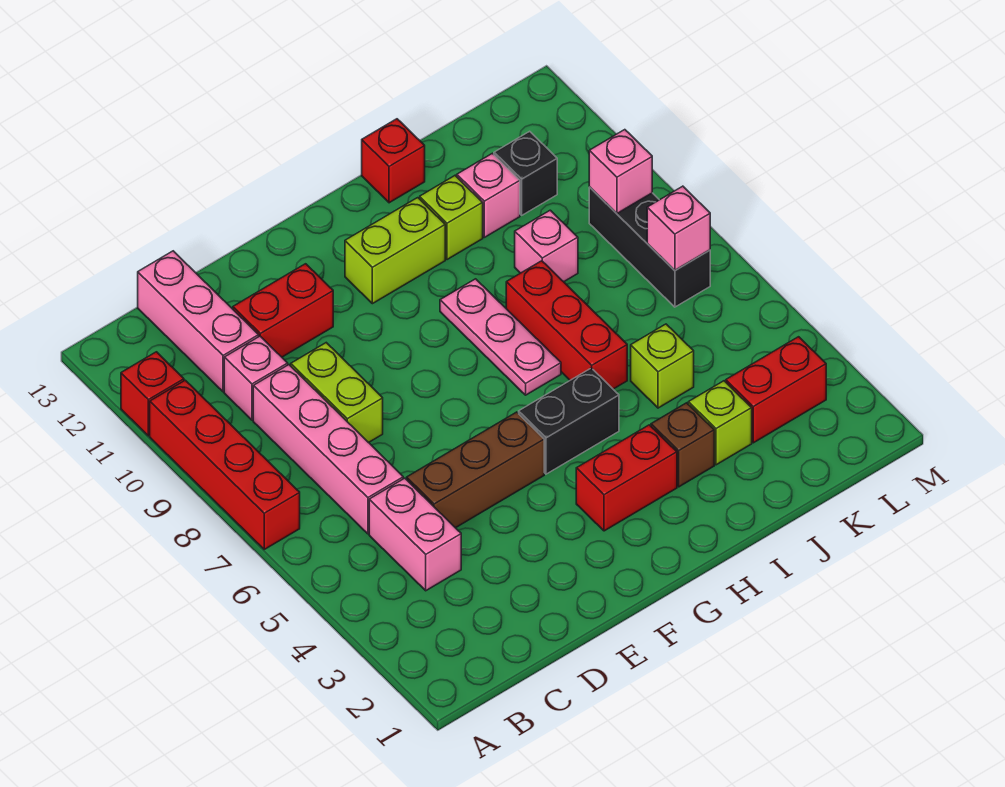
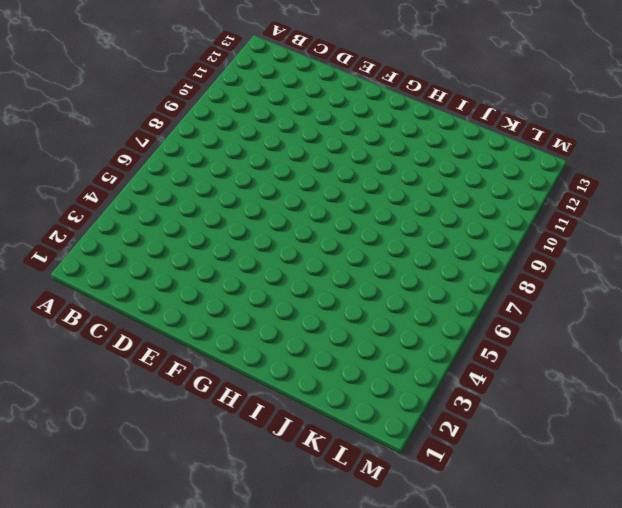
none -> red 1x4 brick [150,380,300,549]
none -> red 1x1 brick [121,352,184,436]
none -> pink 1x2 brick [369,478,461,591]

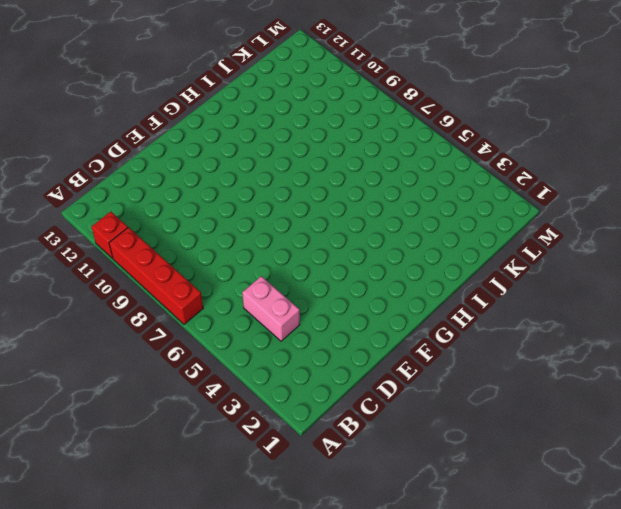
none -> pink 1x4 brick [253,365,403,534]
none -> pink 1x1 brick [224,336,288,420]
none -> pink 1x3 brick [138,251,259,392]

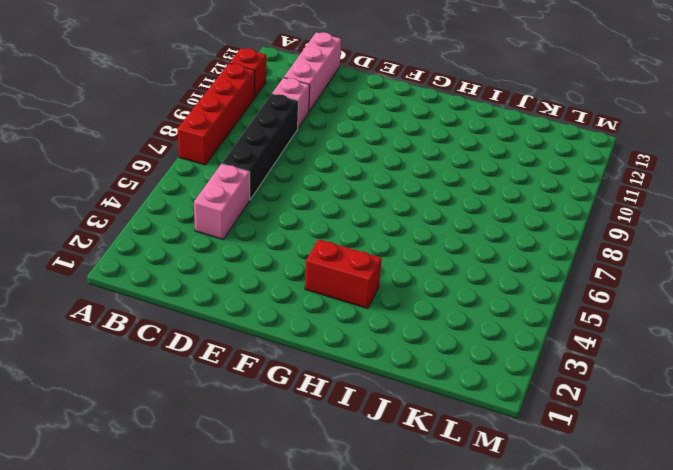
black 1x4 brick [222,94,298,199] -> pink 1x4 brick [253,365,403,534]
none -> brown 1x3 brick [407,412,544,528]
none -> lime 1x2 brick [291,343,383,443]
none -> red 1x2 brick [233,264,333,357]

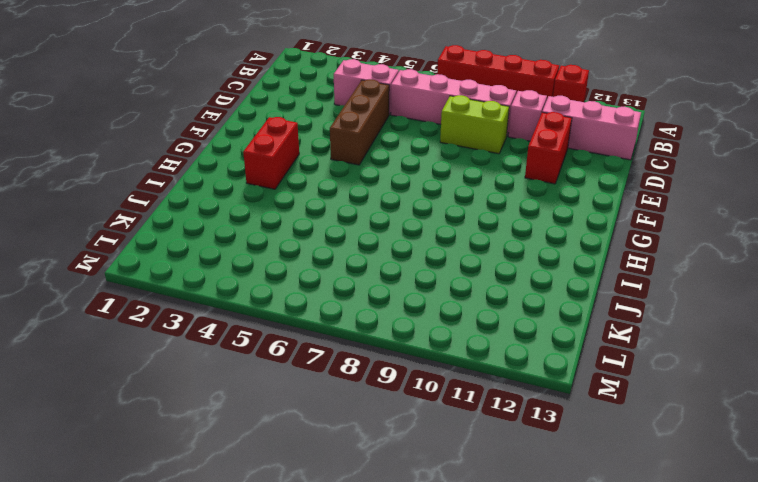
none -> black 1x2 brick [519,368,619,474]
none -> lime 1x2 brick [345,198,445,304]
none -> pink 1x3 plate [440,279,561,395]

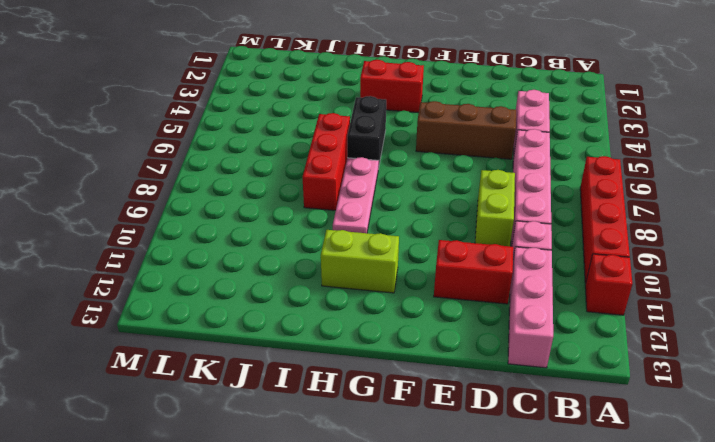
black 1x2 brick [347,96,386,169] -> black 1x2 brick turned to [519,368,619,474]
none -> brown 1x1 brick [651,403,714,487]
none -> lime 1x1 brick [420,176,483,260]
none -> red 1x1 brick [362,119,425,203]

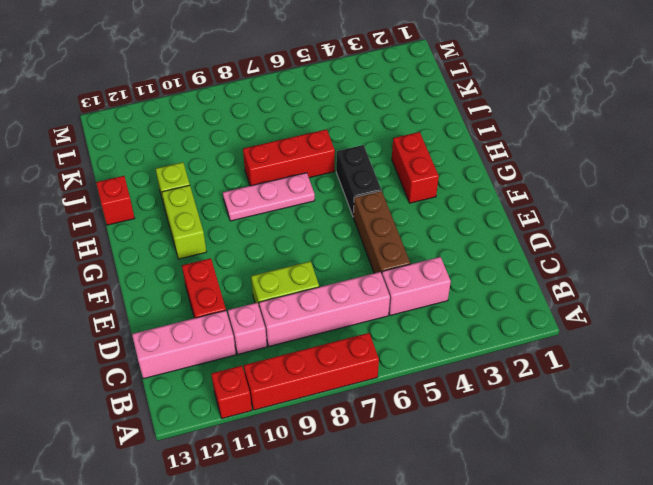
none -> brown 1x1 brick [651,403,714,487]
none -> lime 1x1 brick [688,381,752,465]
none -> lime 1x1 brick [631,324,694,408]

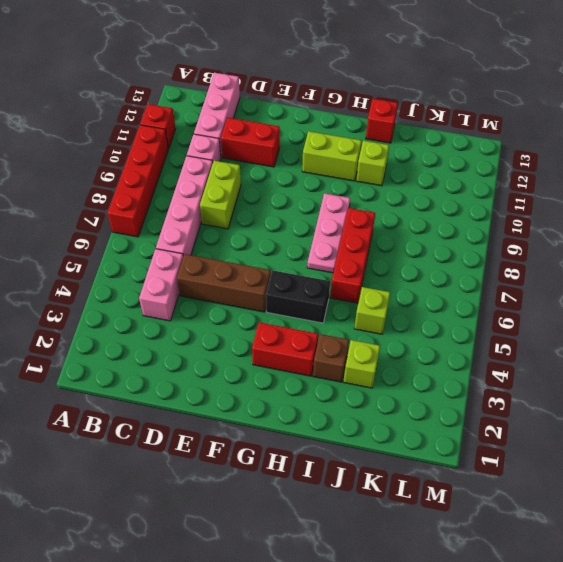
none -> pink 1x1 brick [515,210,578,282]
none -> pink 1x1 brick [457,153,520,237]
none -> red 1x2 brick [726,337,826,443]

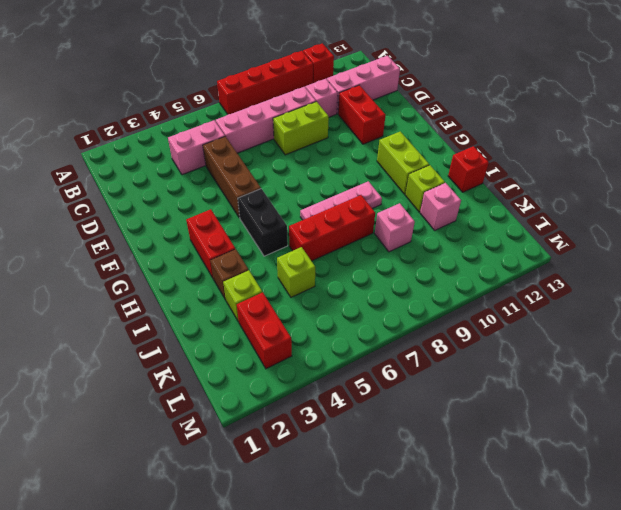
none -> black 1x1 brick [494,131,557,215]
none -> black 1x3 brick [589,187,710,307]
none -> pink 1x1 brick [647,186,710,270]

